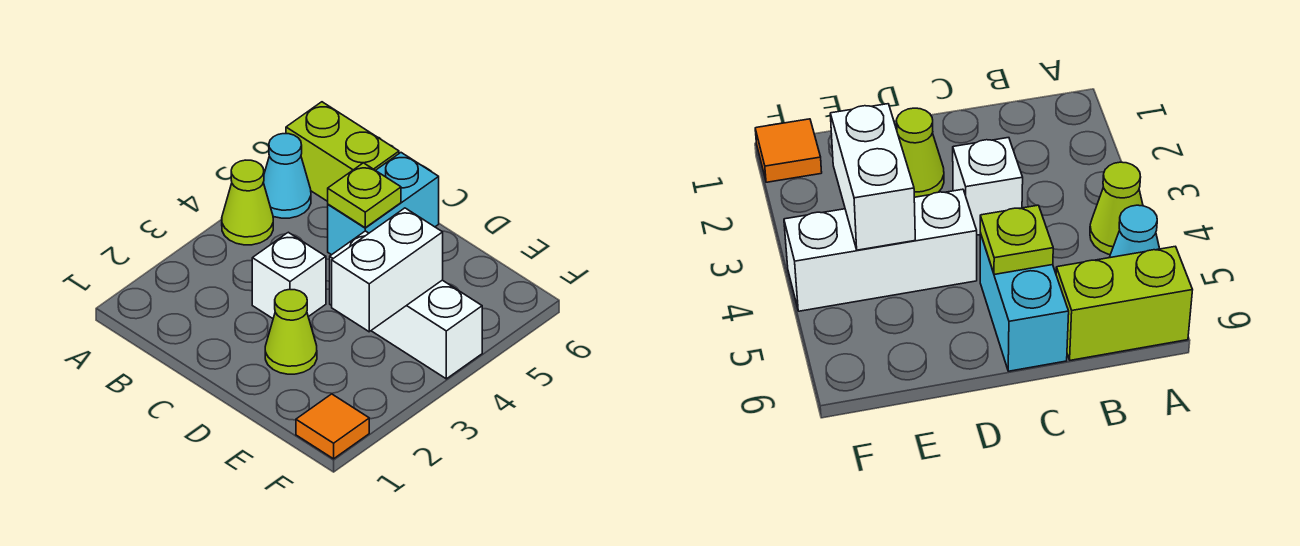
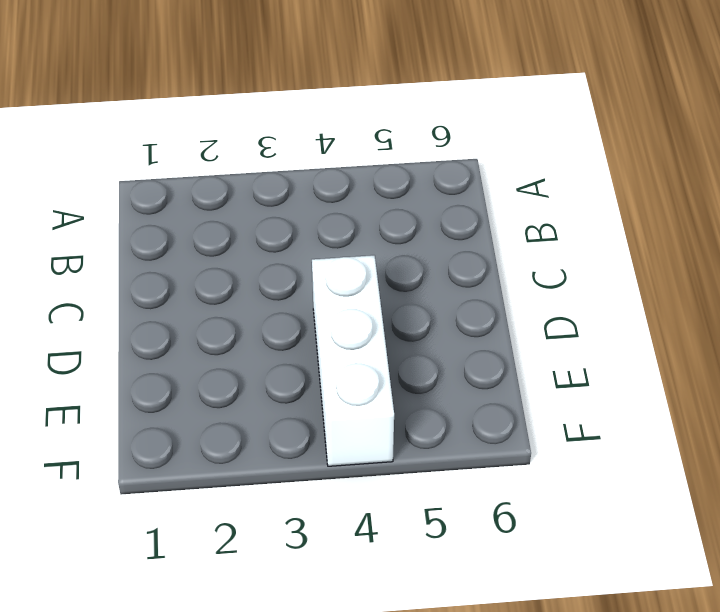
none -> lime 1x1 cone [222,160,273,245]
none -> cyan 1x1 cone [263,134,311,218]

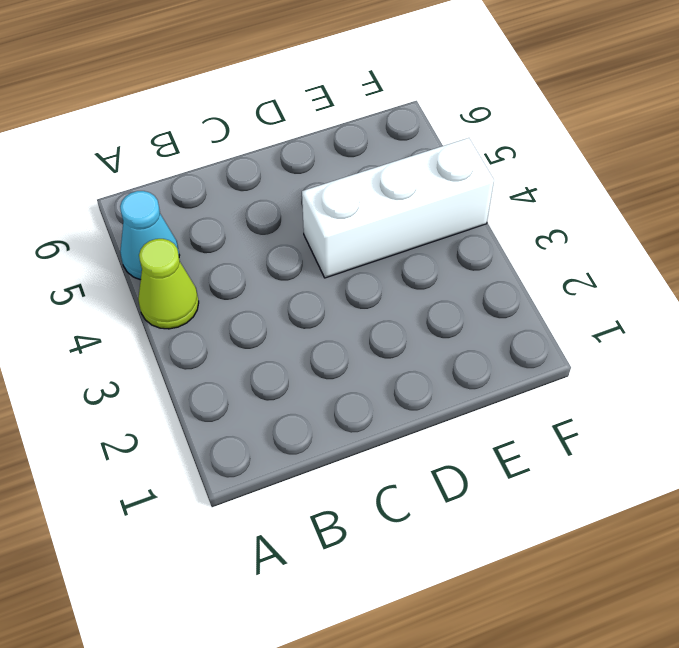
none -> lime 1x2 brick [286,102,399,201]
none -> white 1x1 brick [252,232,326,318]

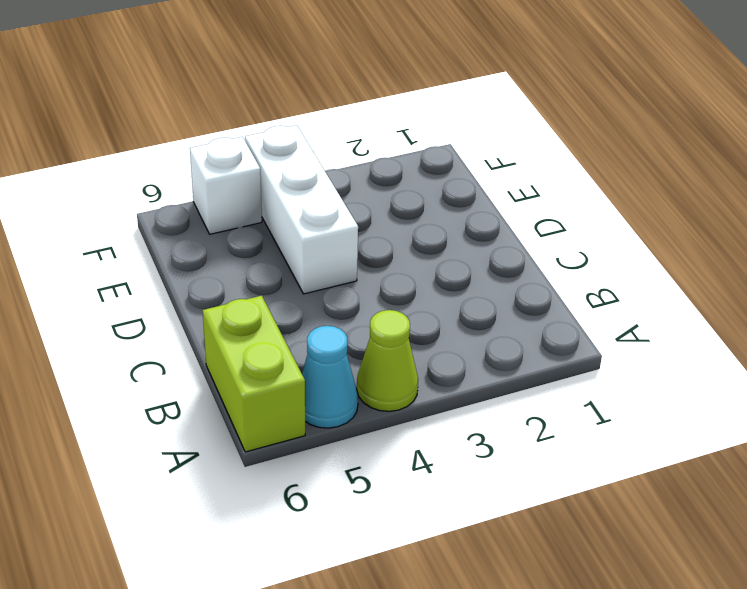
white 1x1 brick [190,137,262,234] -> white 1x1 brick moved to [252,232,326,318]
none -> cyan 1x2 brick [328,153,439,255]
none -> lime 1x1 cone [265,289,317,374]

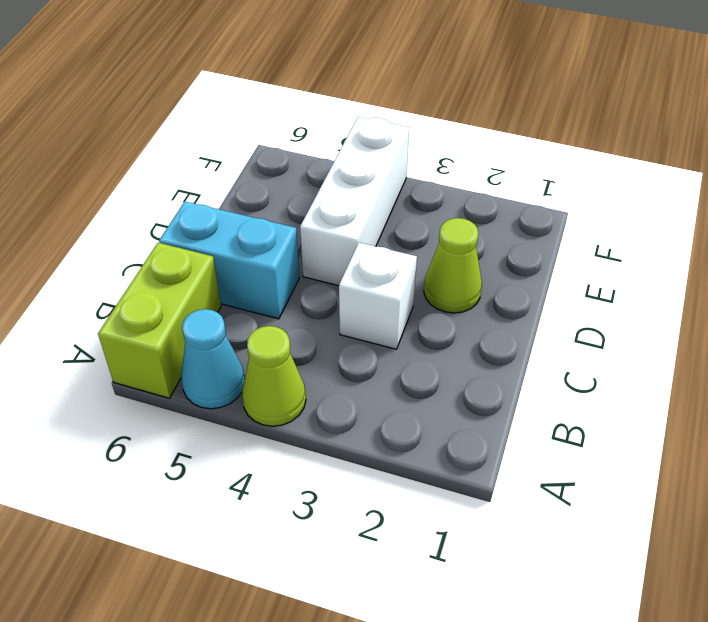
none -> orange 1x1 tile [296,394,369,459]
none -> lime 1x1 plate [328,163,401,228]

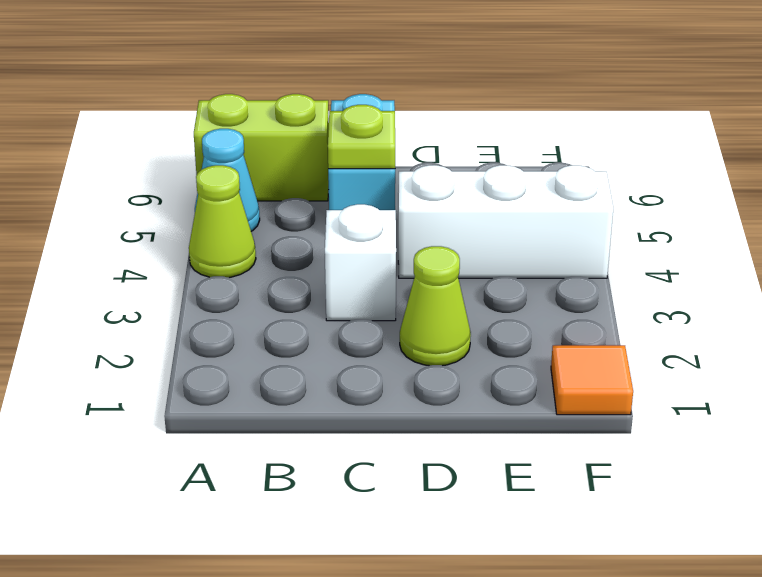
none -> white 1x2 brick [332,208,443,332]

